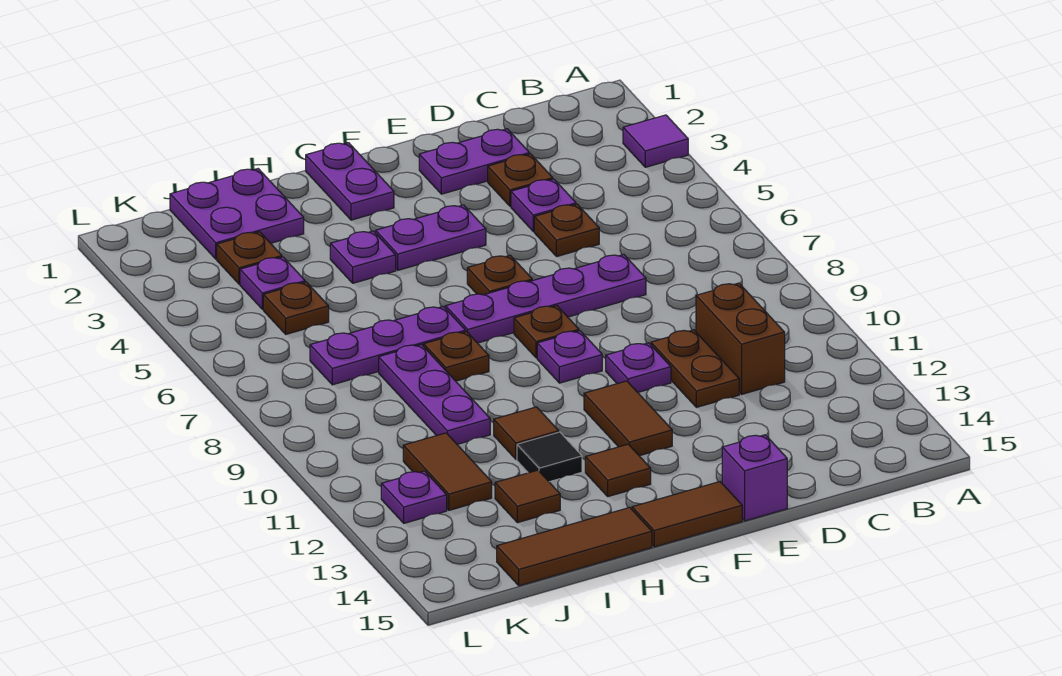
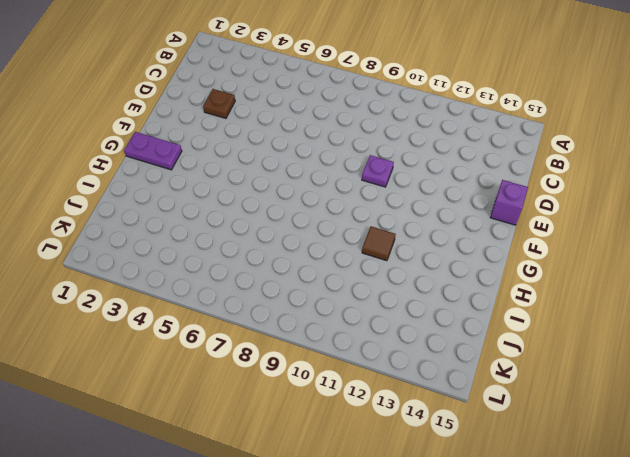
none -> purple 1x1 tile [623,115,688,167]
none -> brown 1x2 brick [696,283,785,394]
none -> purple 1x2 plate [419,129,530,194]
none -> purple 1x1 plate [511,179,576,231]

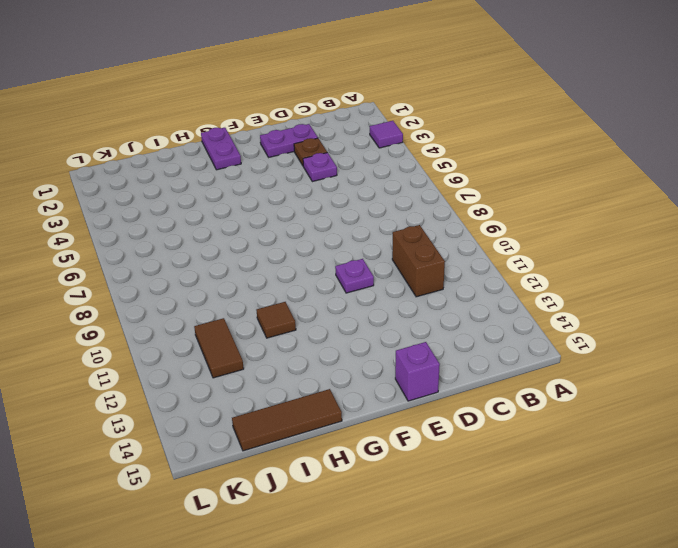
none -> brown 1x1 plate [534,204,599,257]
none -> purple 1x4 plate [445,254,646,343]
none -> brown 1x2 plate [651,330,739,407]
none -> purple 1x2 plate [376,205,486,270]

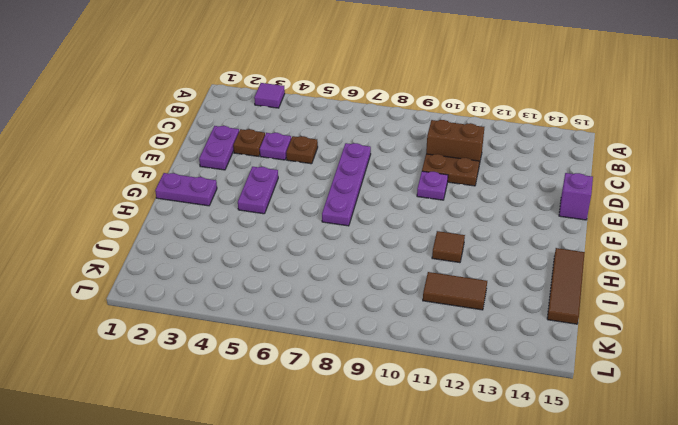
none -> brown 1x1 plate [467,255,532,295]
none -> brown 1x1 plate [514,306,579,358]
none -> purple 1x1 plate [537,331,602,383]
none -> brown 1x2 tile [584,381,672,456]

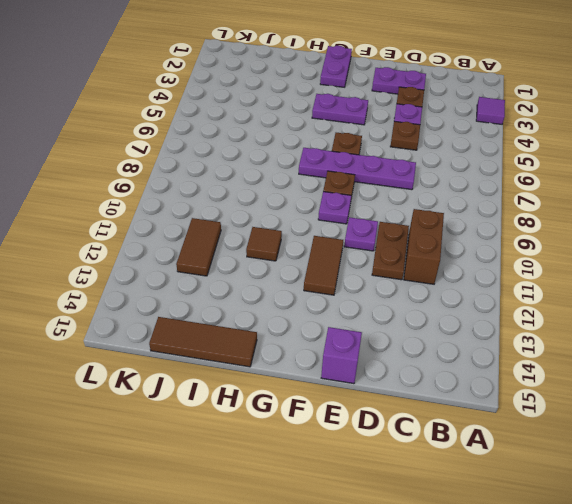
none -> brown 1x2 tile [632,482,742,547]
none -> brown 1x1 tile [585,444,651,497]
none -> purple 1x1 plate [330,231,396,283]
none -> purple 1x3 plate [310,307,466,385]

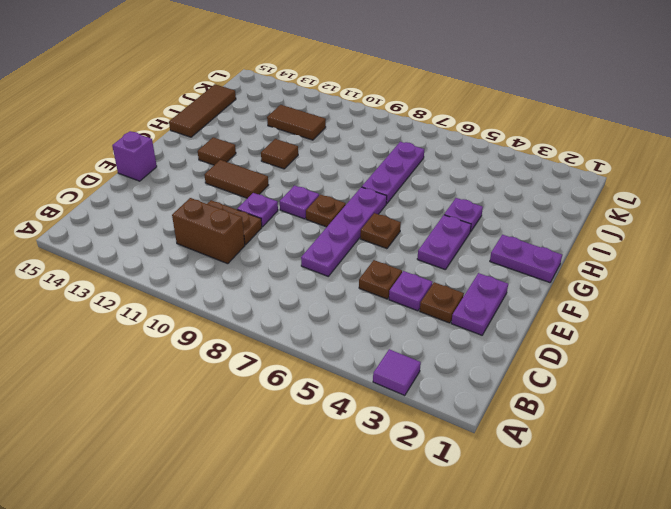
none -> brown 1x2 tile [632,482,742,547]
none -> brown 1x1 plate [424,332,489,381]
none -> black 1x1 tile [517,432,582,482]
none -> purple 2x2 plate [170,169,304,259]

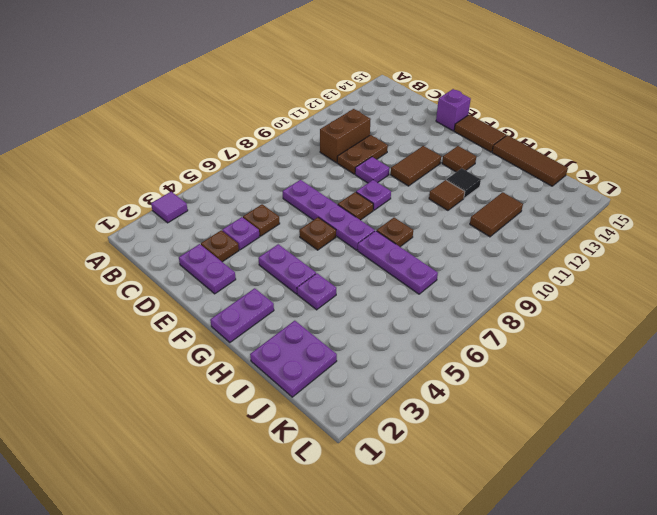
none -> purple 1x3 plate [379,345,490,444]
none -> brown 1x1 tile [495,470,560,523]
none -> brown 1x1 plate [217,232,282,284]
none -> purple 1x1 plate [240,257,305,309]

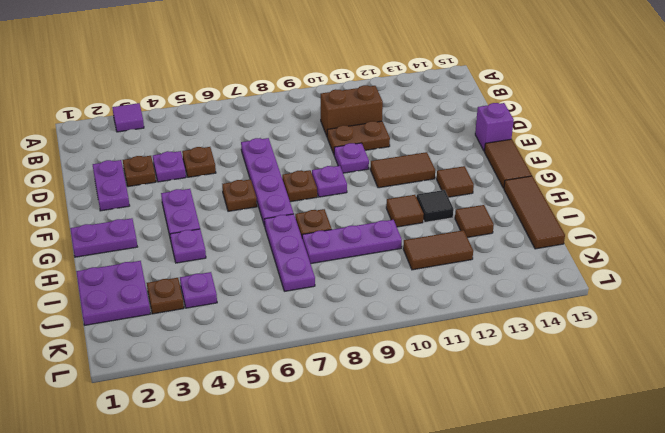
none -> brown 1x1 plate [263,282,329,334]
none -> purple 1x1 plate [381,471,447,523]

